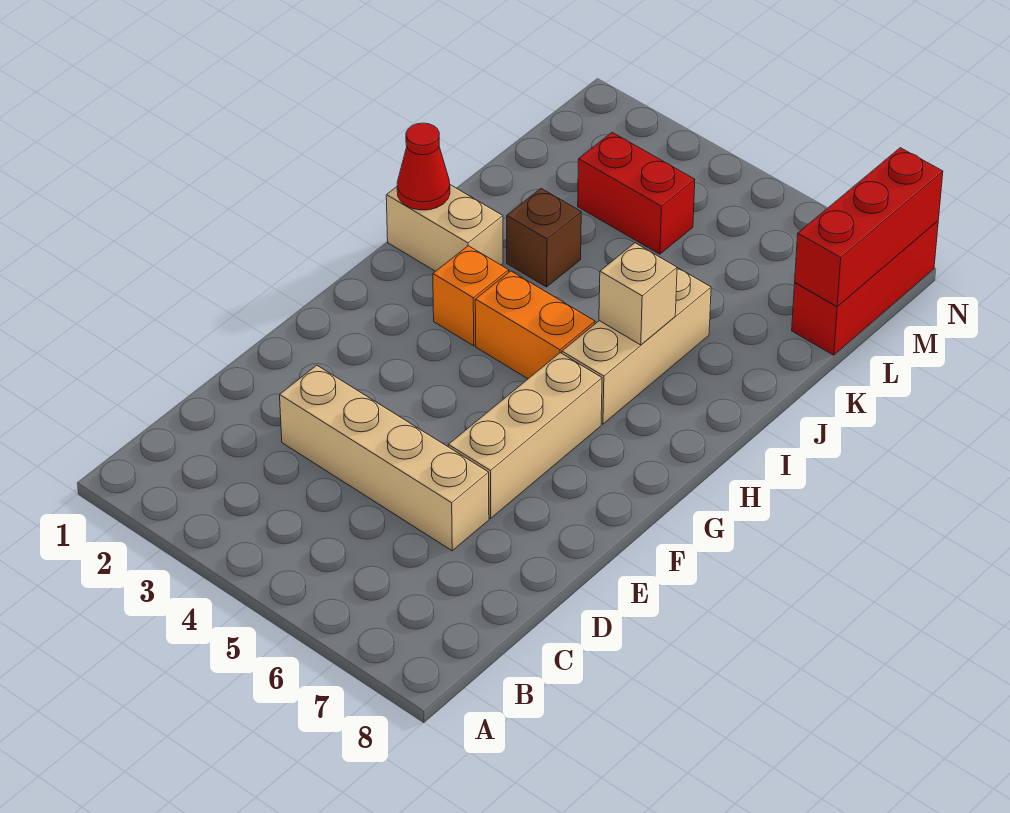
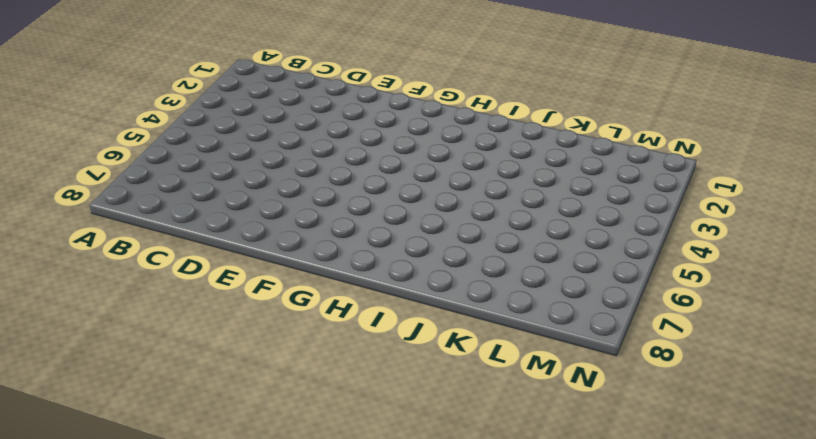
none -> tan 1x4 brick [280,365,489,551]
none -> tan 1x3 brick [448,353,602,518]
none -> orange 1x1 brick [433,246,509,346]

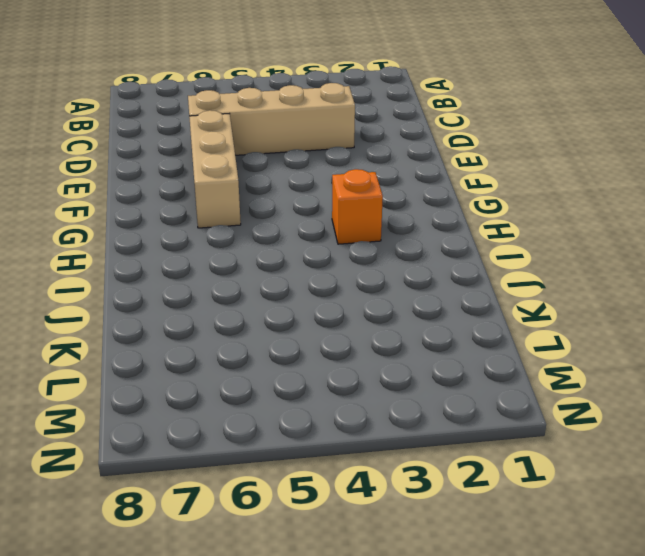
none -> orange 1x2 brick [475,271,595,379]
none -> tan 1x3 brick [562,267,711,424]
none -> tan 1x2 brick [386,185,503,271]

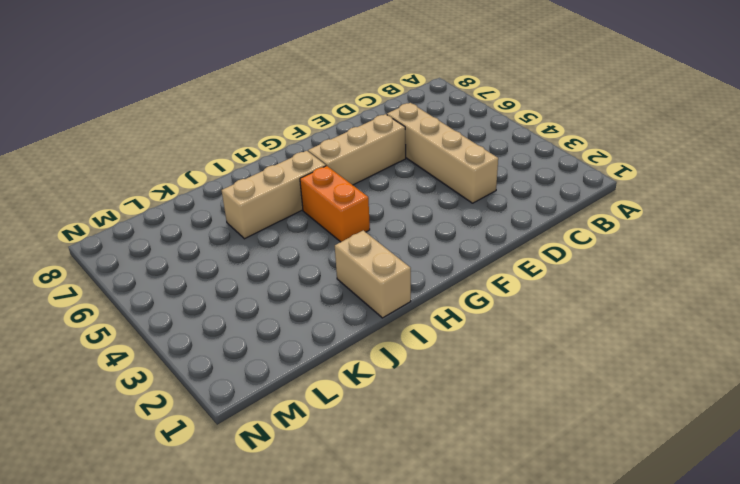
none -> orange 1x1 brick [433,246,509,346]
none -> brown 1x1 brick [507,188,581,287]
none -> red 1x2 brick [578,132,695,254]

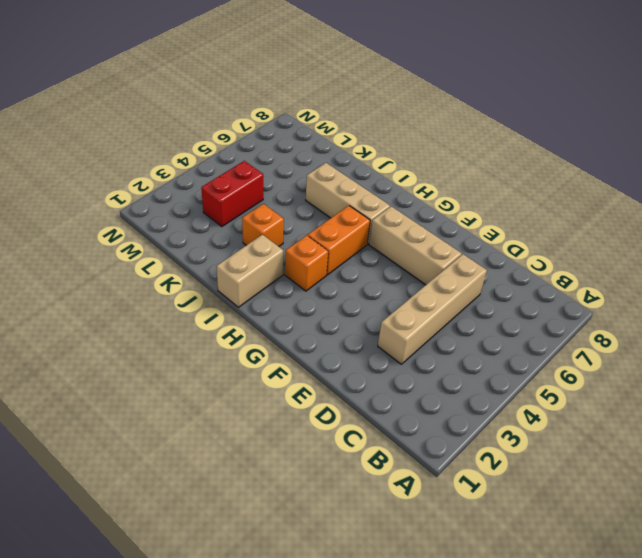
orange 1x1 brick [242,204,284,246] -> brown 1x1 brick [507,188,581,287]
none -> red 1x3 brick [792,221,938,355]
none -> red 1x1 cone [397,123,450,210]
none -> tan 1x1 brick [599,243,677,345]

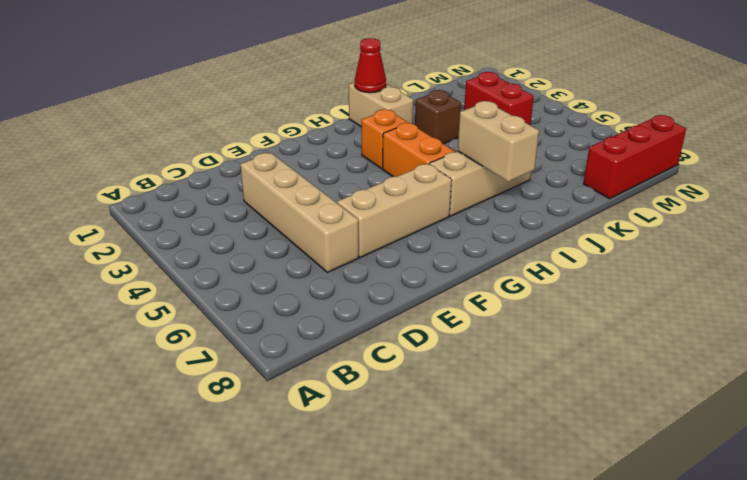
tan 1x2 brick [458,101,539,182] -> tan 1x1 brick [599,243,677,345]
none -> red 1x3 brick [795,148,943,307]

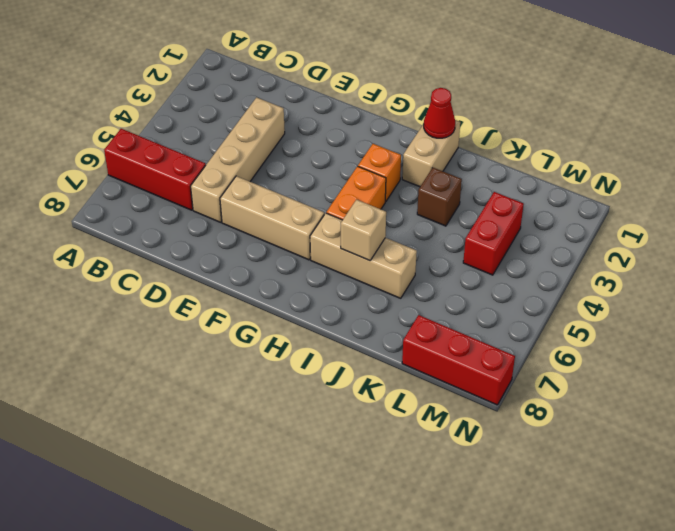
red 1x3 brick [104,129,206,210] -> red 1x3 brick moved to [795,148,943,307]

